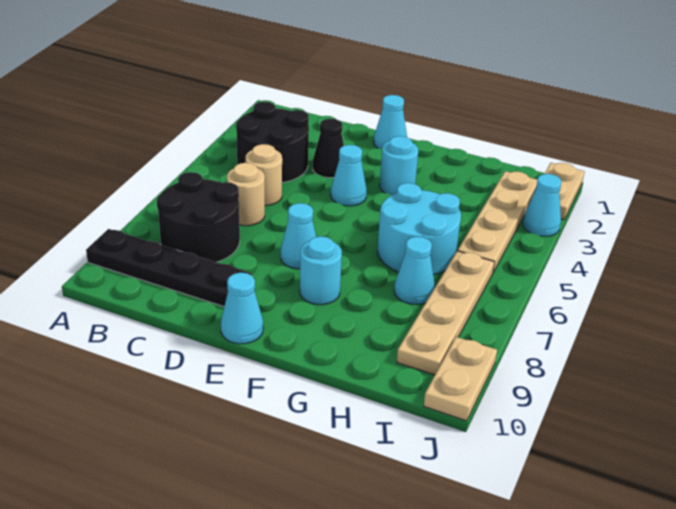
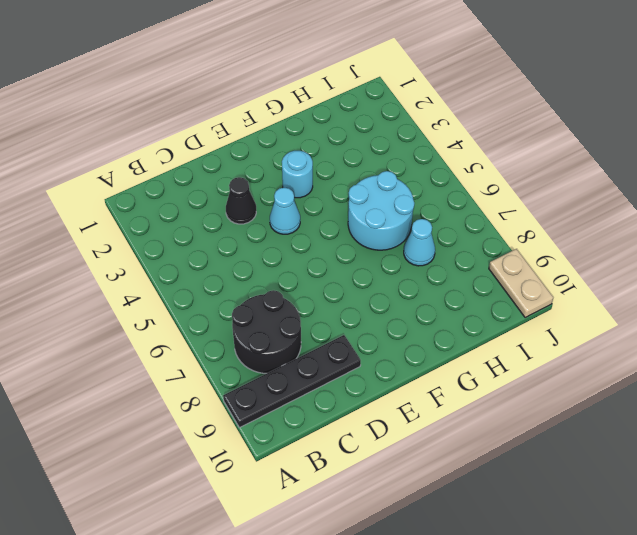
none -> black 2x2 round brick [236,102,309,182]
none -> tan 1x1 round brick [246,144,282,206]
none -> tan 1x1 round brick [227,163,265,226]

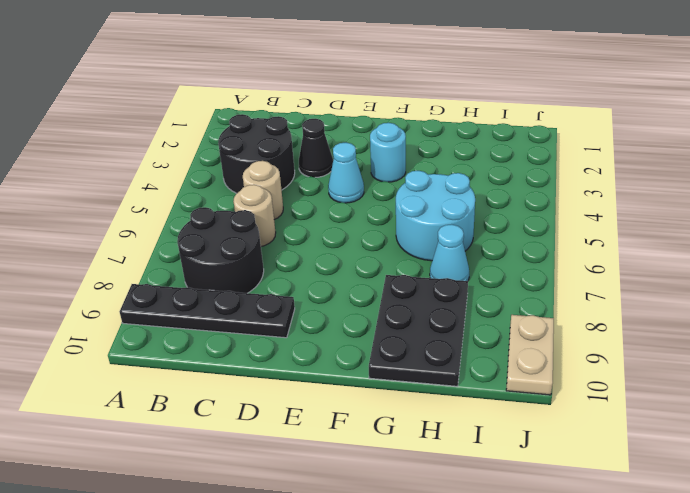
black 2x3 plate [369,275,468,386] -> none
none -> cyan 1x1 cone [374,95,407,149]
none -> cyan 1x1 cone [281,203,316,269]
none -> cyan 1x1 cone [221,273,263,344]

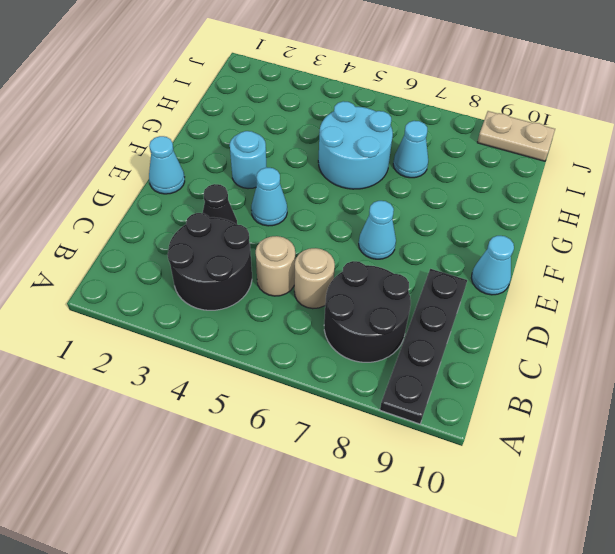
none -> cyan 1x1 round brick [300,236,342,305]
none -> tan 1x4 plate [458,171,537,272]
none -> tan 1x4 plate [397,251,494,375]

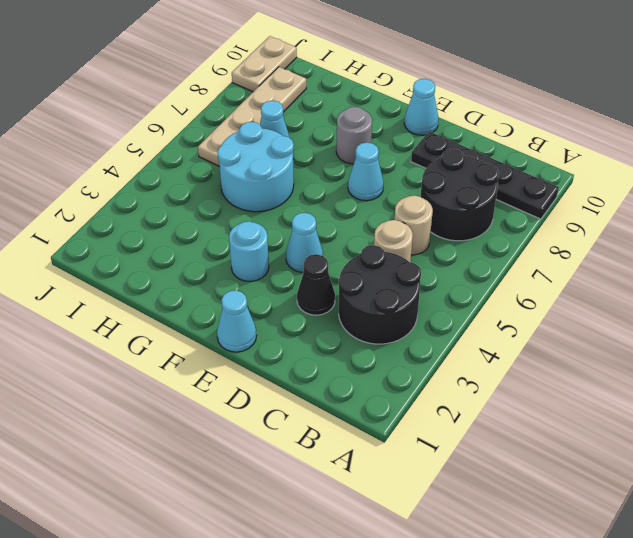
grey 1x1 round brick [336,107,372,164] -> cyan 1x1 round brick [300,236,342,305]
none -> tan 1x4 plate [458,171,537,272]
none -> tan 1x2 plate [531,163,585,220]
none -> cyan 1x1 cone [523,174,561,236]

